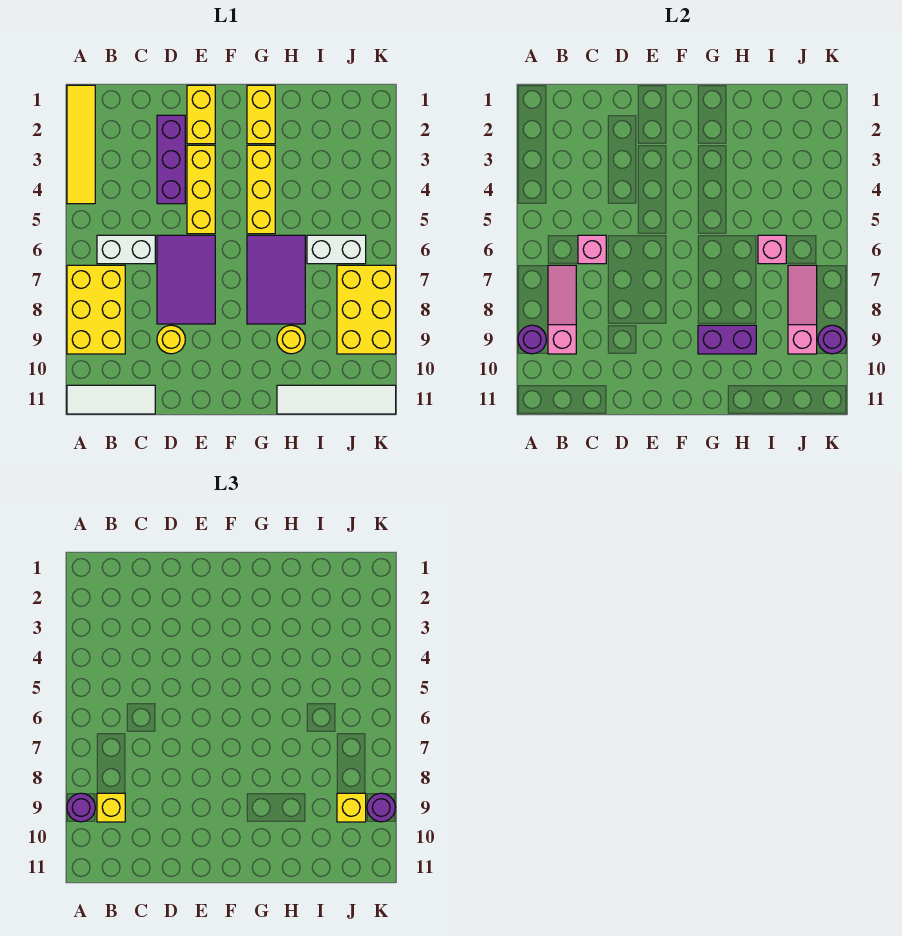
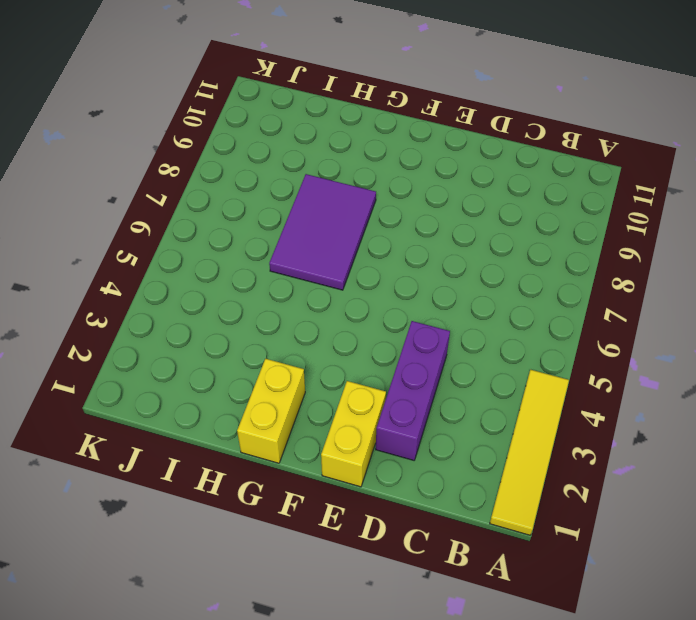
none -> yellow 2x3 brick [67,265,125,354]
none -> white 1x3 tile [67,385,155,414]
none -> white 1x2 brick [97,235,155,264]

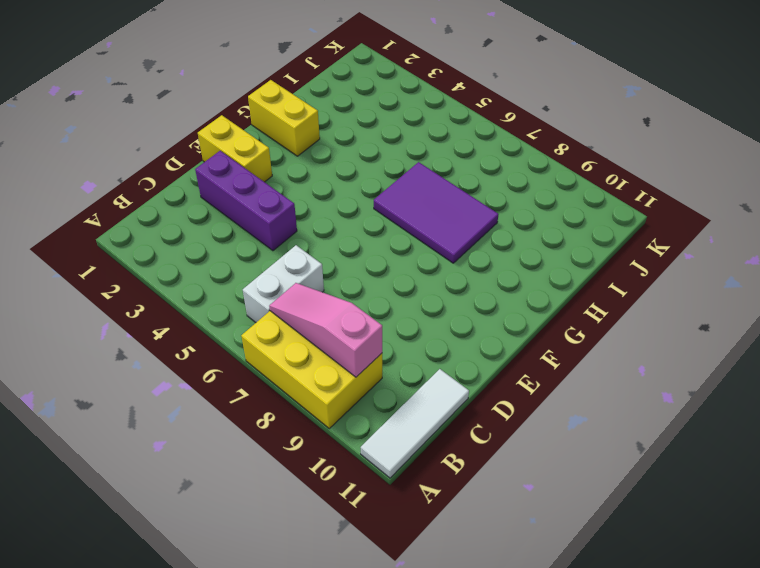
none -> yellow 1x4 tile [67,85,95,204]
none -> purple 2x3 tile [157,235,215,324]
none -> yellow 1x1 round brick [157,325,185,354]

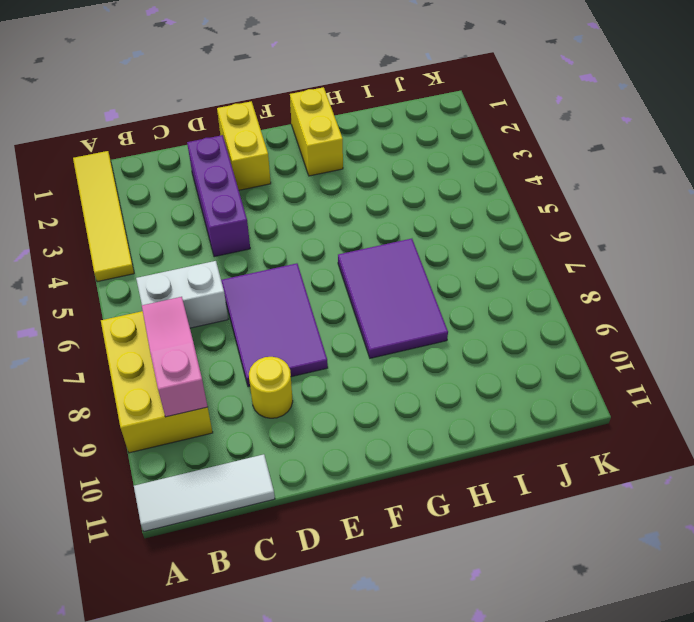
none -> yellow 1x3 brick [187,145,215,234]
none -> yellow 1x3 brick [247,145,275,234]
none -> yellow 1x1 round brick [277,325,305,354]

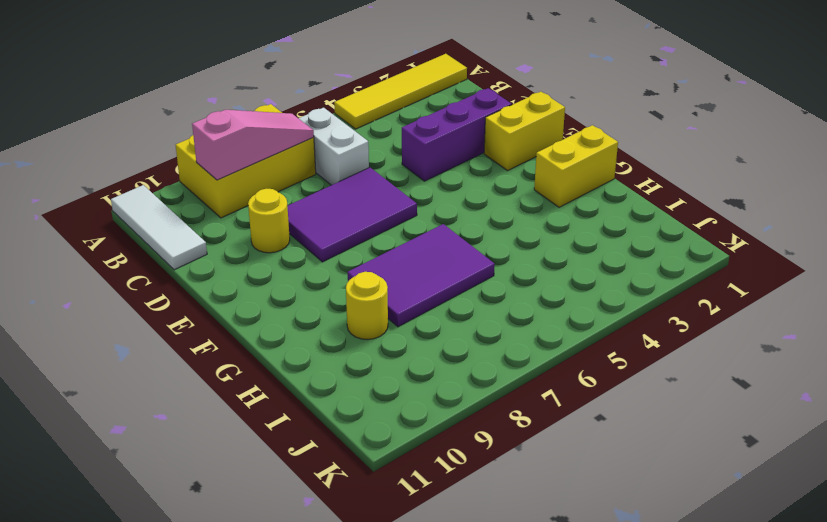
none -> yellow 1x3 brick [187,145,215,234]
none -> yellow 1x3 brick [247,145,275,234]
none -> white 1x4 tile [277,385,396,414]

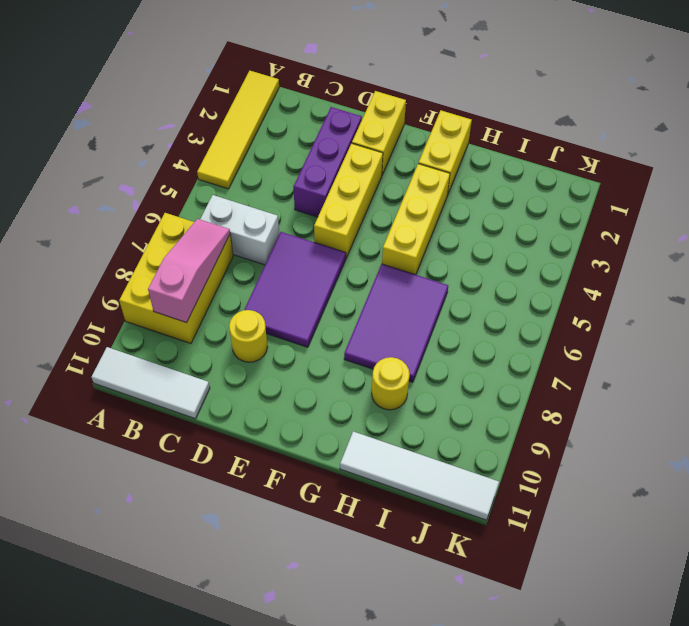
none -> white 1x2 brick [307,235,366,264]
none -> yellow 2x3 brick [337,265,396,354]
none -> purple 1x1 round brick [518,325,546,354]

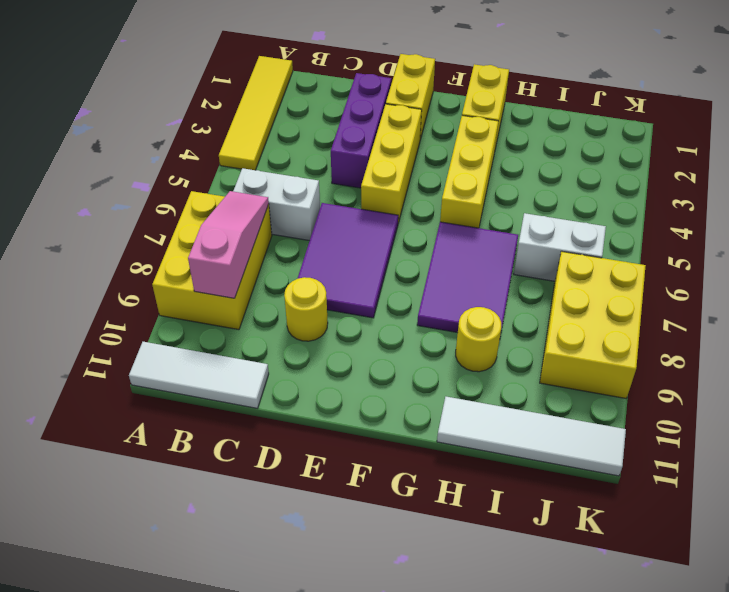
none -> purple 1x1 round brick [518,325,546,354]
none -> pink 1x1 brick [578,235,606,264]
none -> purple 1x2 brick [698,325,756,354]

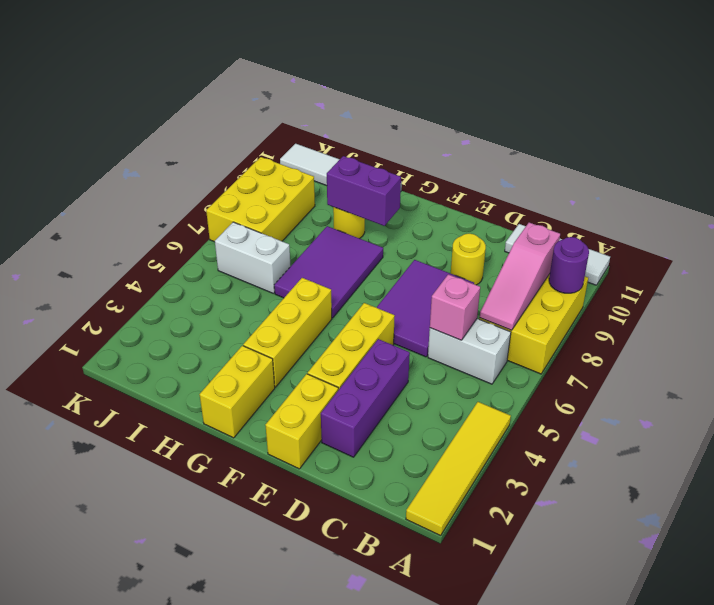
none -> pink 1x1 brick [758,235,786,264]
none -> pink 1x3 slope [788,265,817,354]
none -> purple 1x1 round brick [818,325,846,354]

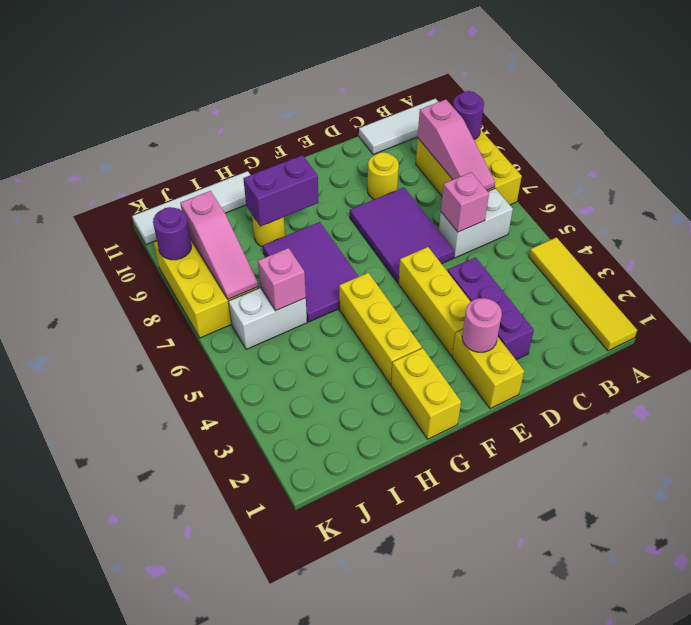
pink 1x1 round brick [462,298,502,352] -> none
none -> purple 1x1 round brick [67,793,95,822]
none -> yellow 1x1 brick [97,793,125,822]
none -> yellow 1x1 brick [337,793,366,822]

